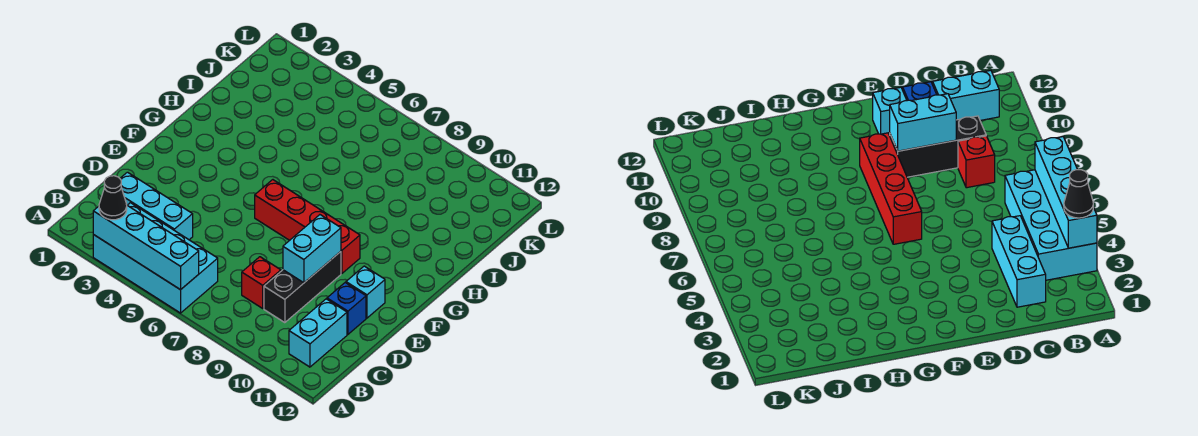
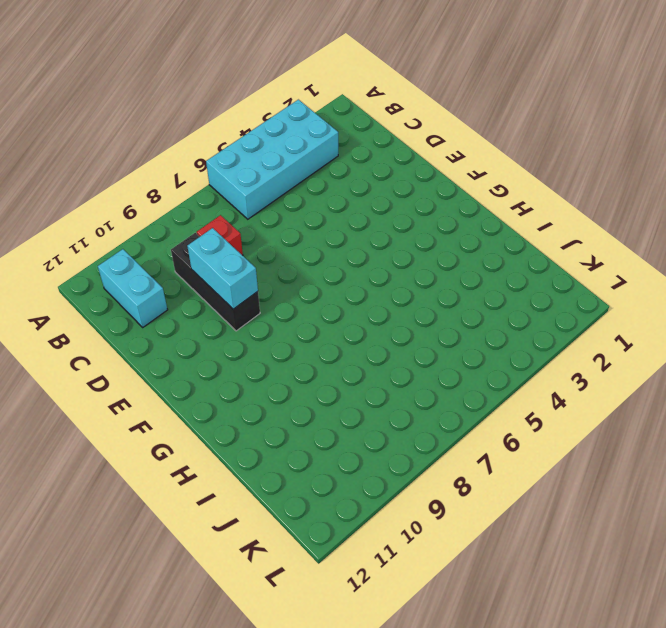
none -> cyan 1x3 brick [120,172,193,240]
none -> blue 1x1 brick [327,283,366,334]

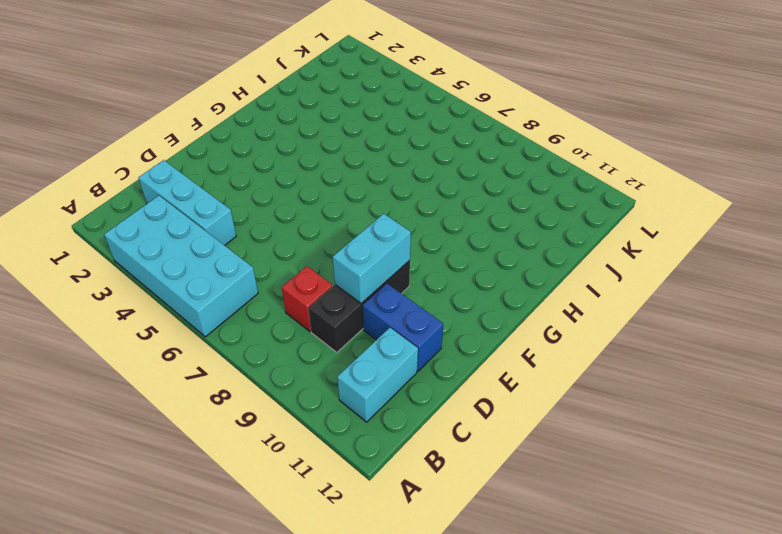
blue 1x2 brick [363,284,443,371] -> blue 1x1 brick [327,283,366,334]
none -> cyan 1x1 brick [346,266,385,318]
none -> red 1x4 brick [255,180,360,274]

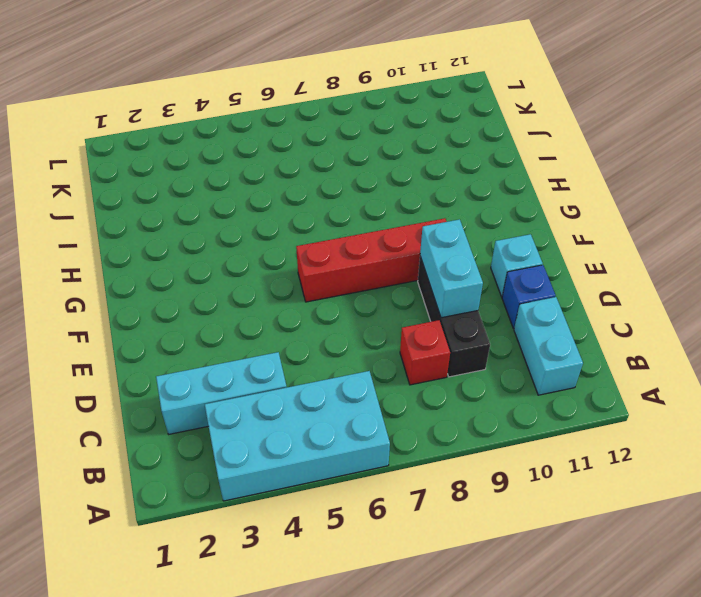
none -> cyan 1x4 brick [93,206,199,290]
none -> black 1x1 cone [99,176,127,220]

